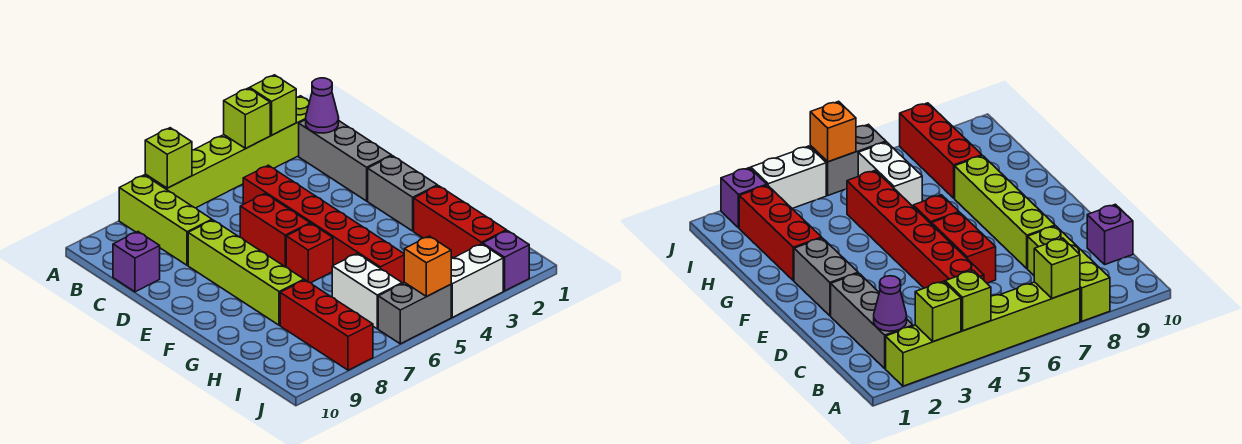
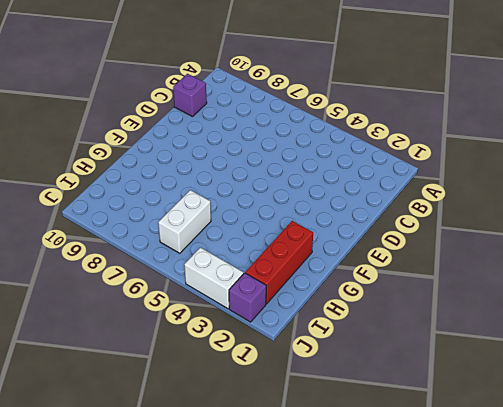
none -> lime 1x6 brick [145,96,309,208]
none -> lime 1x3 brick [119,175,212,265]
none -> grey 1x3 brick [299,120,391,201]

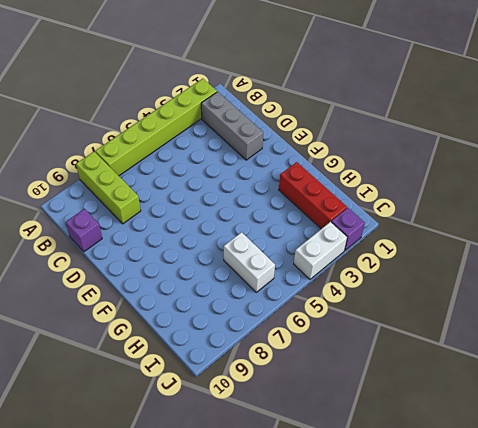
none -> red 1x6 brick [243,165,405,284]
none -> red 1x2 brick [240,194,310,267]
none -> lime 1x4 brick [188,220,304,325]

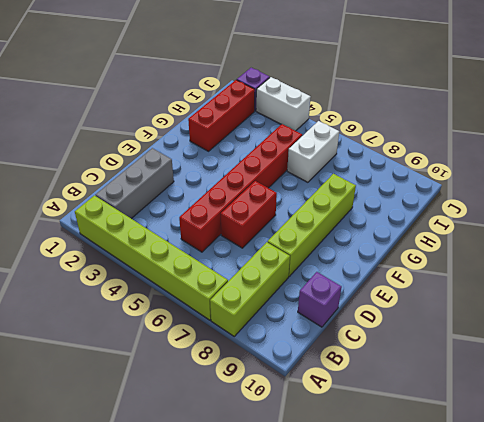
none -> grey 1x2 brick [368,156,437,231]
none -> red 1x1 brick [286,224,333,283]
none -> red 1x3 brick [280,280,373,370]

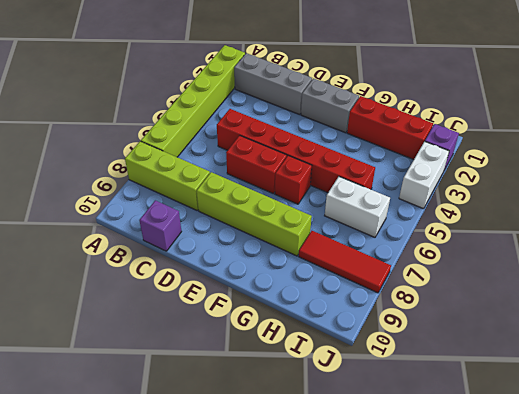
red 1x3 tile [299,231,391,293] -> red 1x3 brick [280,280,373,370]
none -> grey 1x2 brick [378,283,451,344]
none -> lime 1x1 brick [250,75,296,135]
none -> lime 1x1 brick [224,88,270,148]

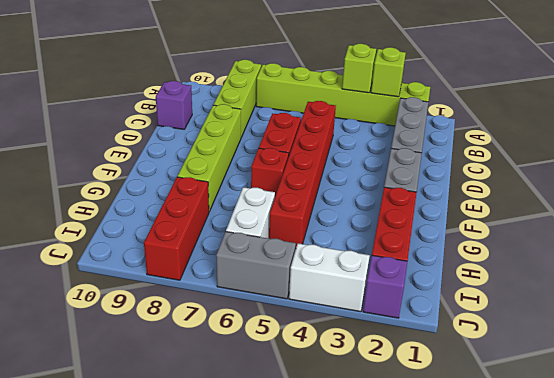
none -> lime 1x1 brick [145,128,192,188]
none -> purple 1x1 cone [306,78,339,133]
none -> orange 1x1 brick [404,236,451,296]

